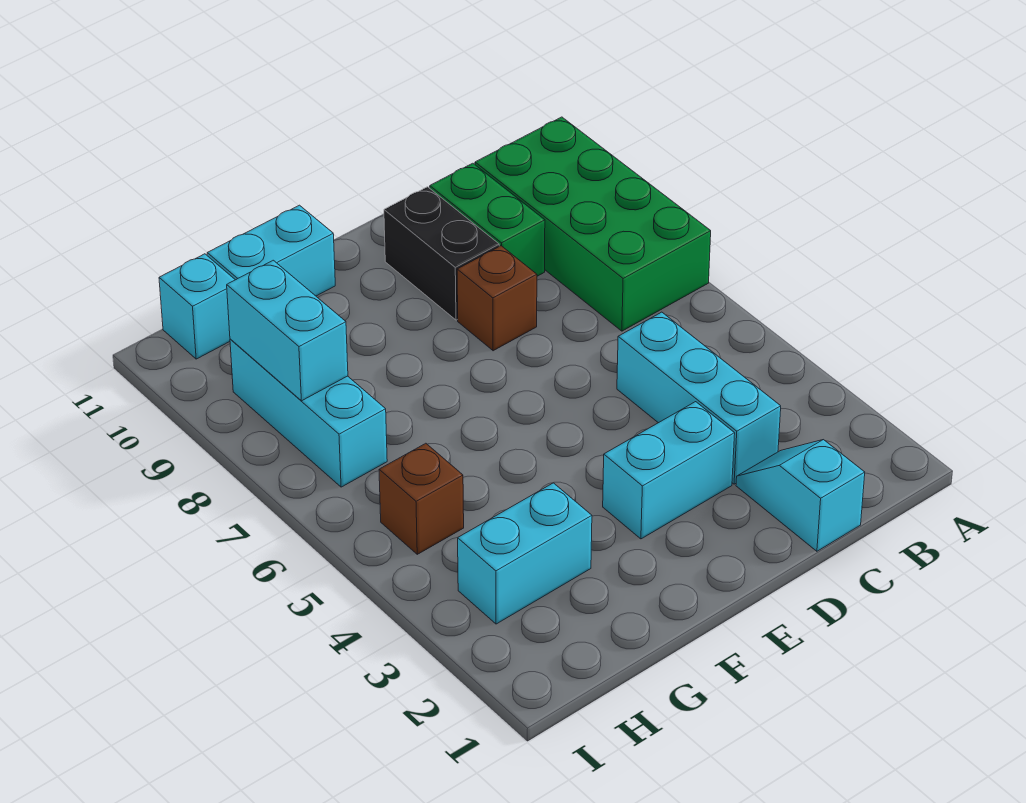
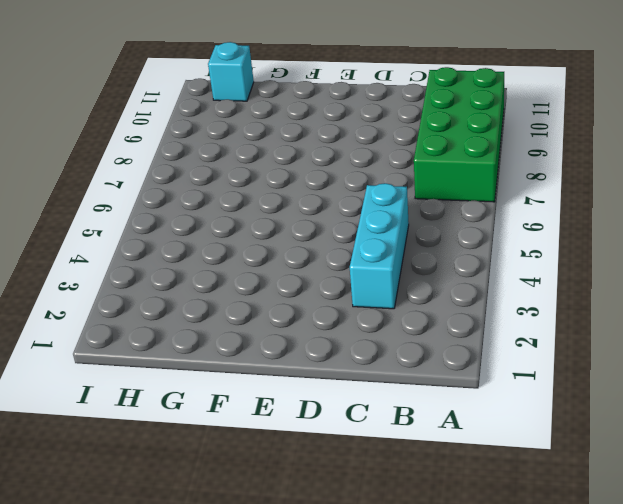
none -> cyan 1x2 slope [736,440,865,551]
none -> green 1x2 brick [430,163,545,276]
none -> cyan 1x2 brick [603,402,735,539]

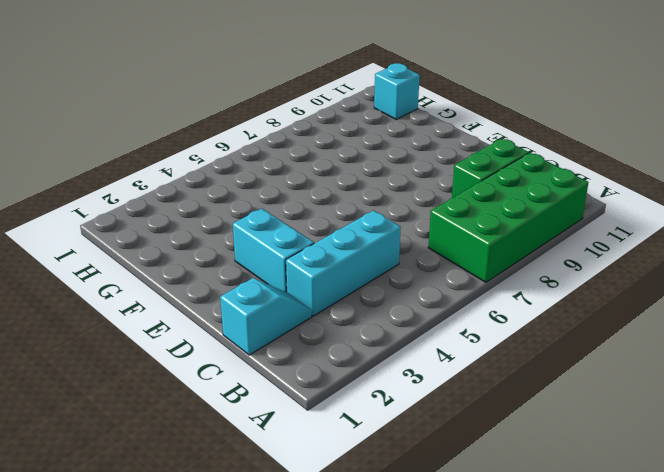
none -> brown 1x1 brick [457,246,537,351]
none -> black 1x2 brick [384,187,499,320]
none -> cyan 1x2 brick [207,205,335,296]

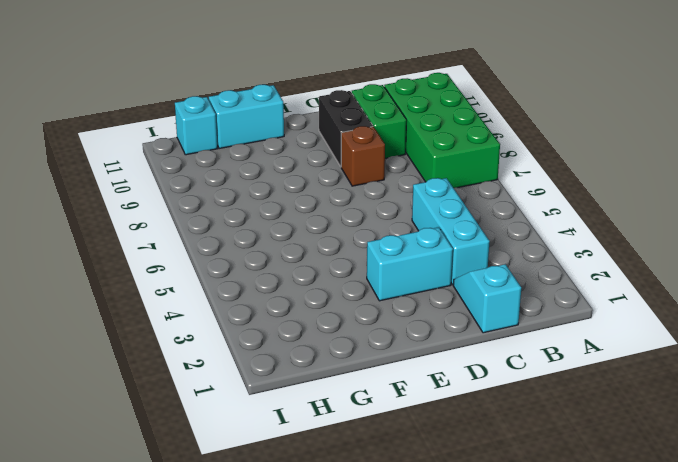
none -> cyan 1x2 brick [458,483,592,624]
none -> brown 1x1 brick [379,443,464,554]
none -> cyan 1x3 brick [230,339,387,487]

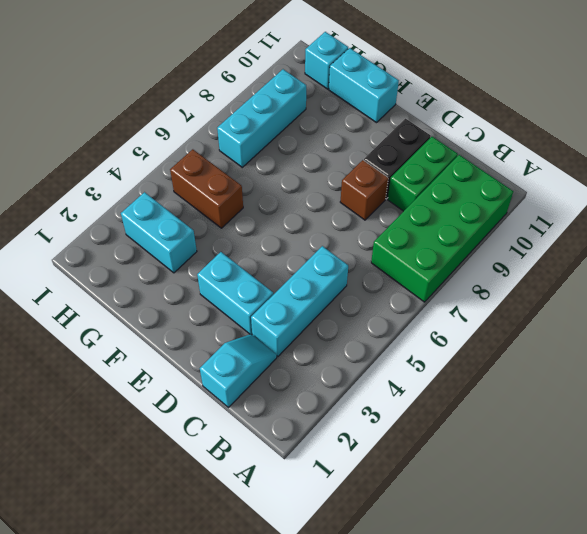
brown 1x2 brick [170,149,243,228] -> brown 1x1 brick [379,443,464,554]
none -> cyan 1x2 brick [227,260,348,401]

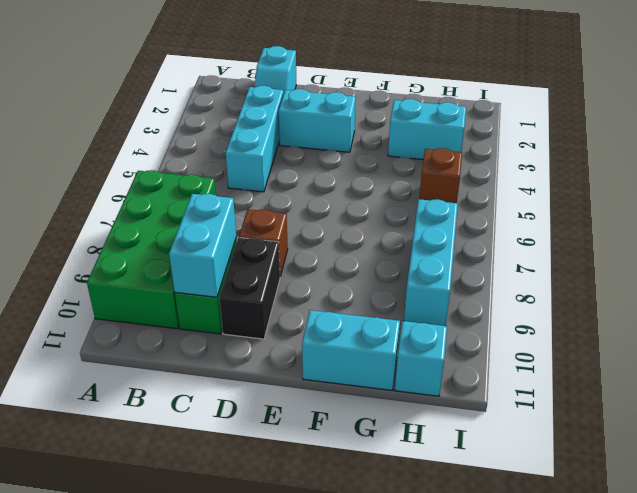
cyan 1x2 brick [169,194,236,297] -> cyan 1x2 brick moved to [227,260,348,401]

